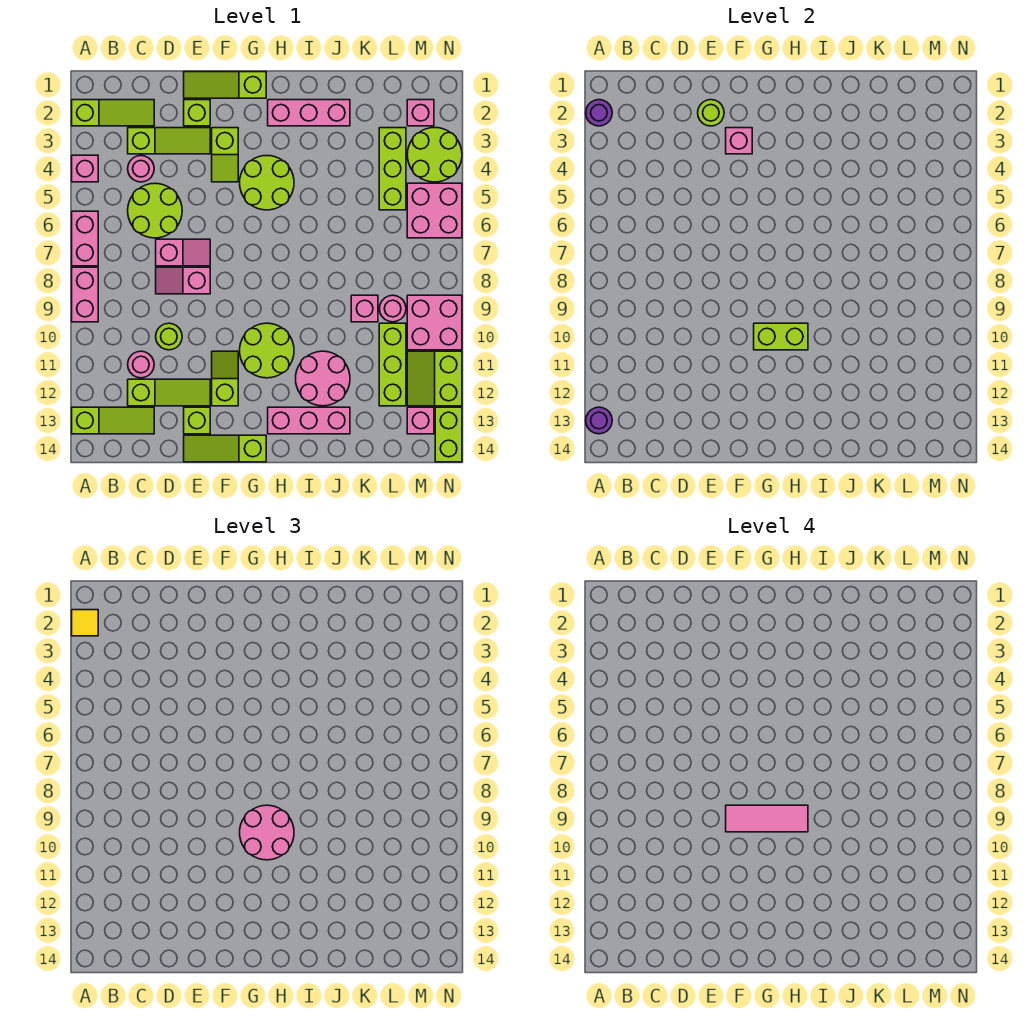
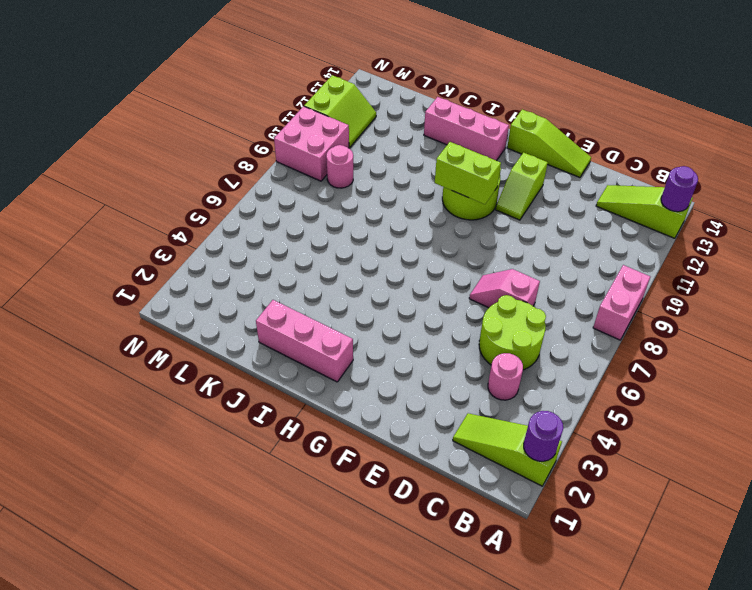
none -> pink 1x1 brick [72,155,98,182]
none -> pink 1x2 brick [72,211,98,266]
none -> lime 1x3 slope [128,128,210,154]
none -> pink 1x1 round brick [128,351,154,378]

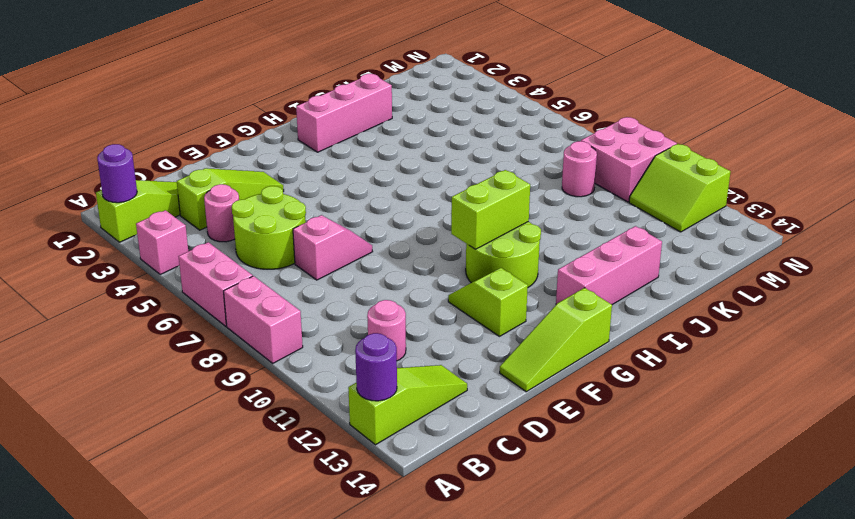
none -> lime 1x3 slope [128,379,210,406]
none -> pink 1x2 slope [156,267,210,294]
none -> lime 1x1 round brick [156,323,182,350]
none -> lime 1x3 slope [184,72,266,98]

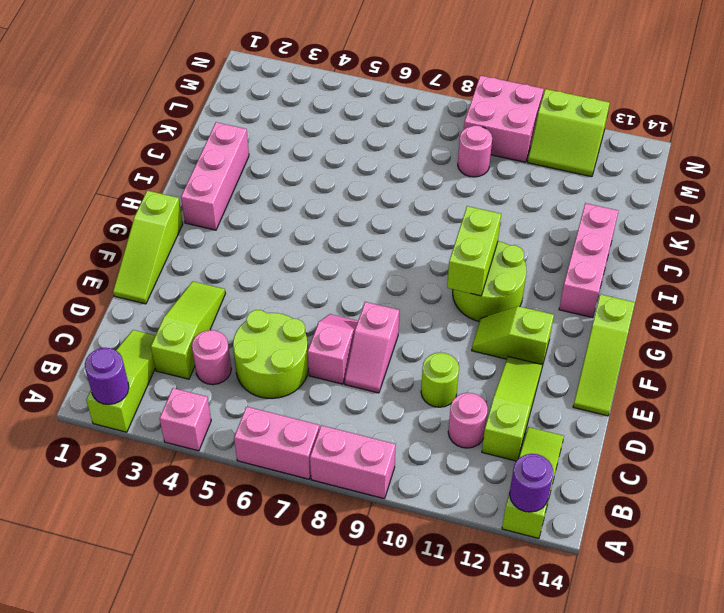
none -> lime 1x1 brick [184,100,210,126]
none -> lime 1x1 brick [184,407,210,434]
none -> lime 1x2 slope [212,128,238,182]
none -> lime 2x2 round brick [240,156,294,210]

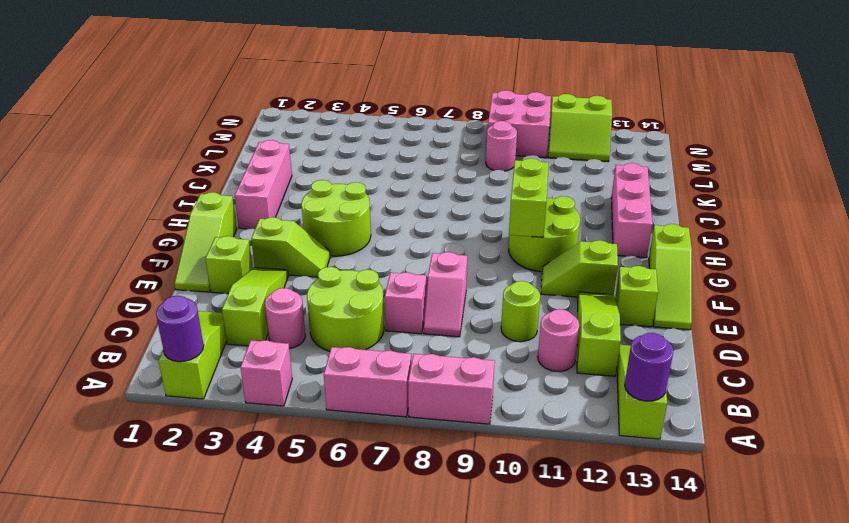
none -> pink 2x2 round brick [296,351,350,406]
none -> pink 1x1 brick [351,295,378,322]
none -> lime 1x3 brick [379,128,406,210]
none -> lime 1x3 brick [379,323,406,406]

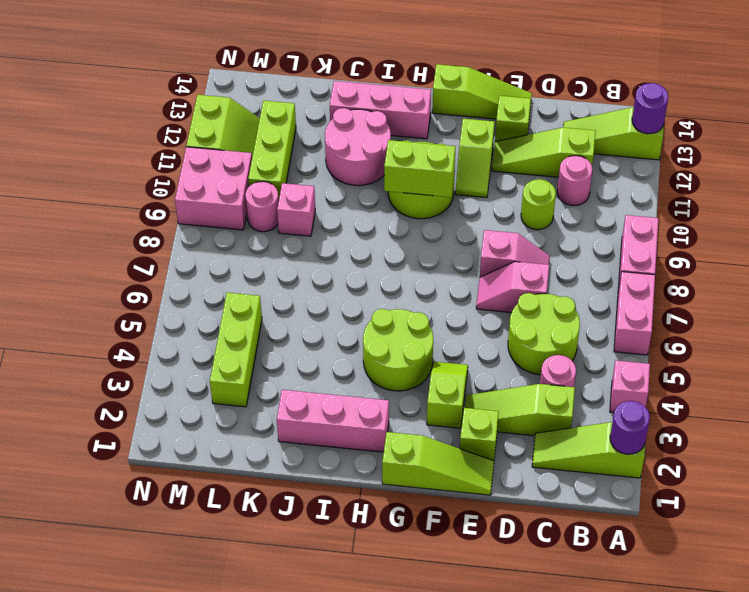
none -> pink 1x1 brick [407,100,434,126]
none -> lime 2x2 round brick [407,128,462,182]
none -> pink 2x2 brick [407,183,462,238]
none -> pink 1x1 brick [407,407,434,434]

